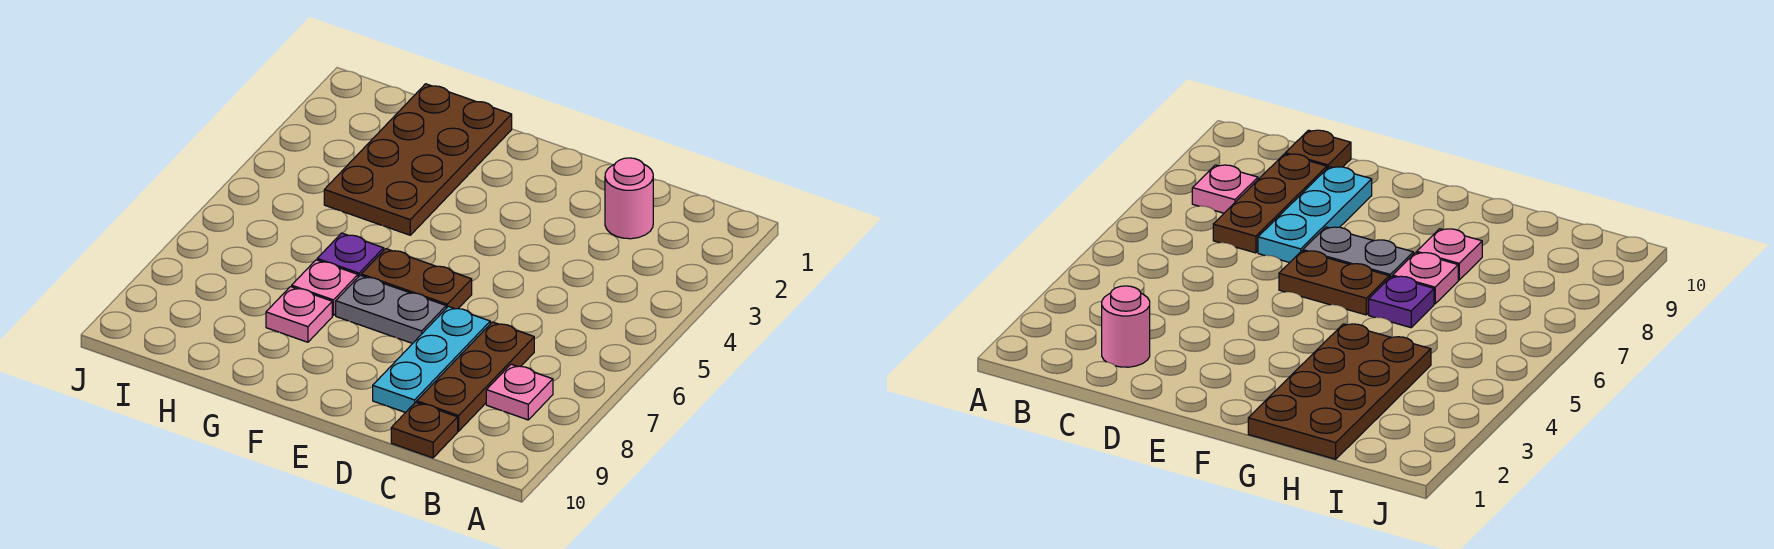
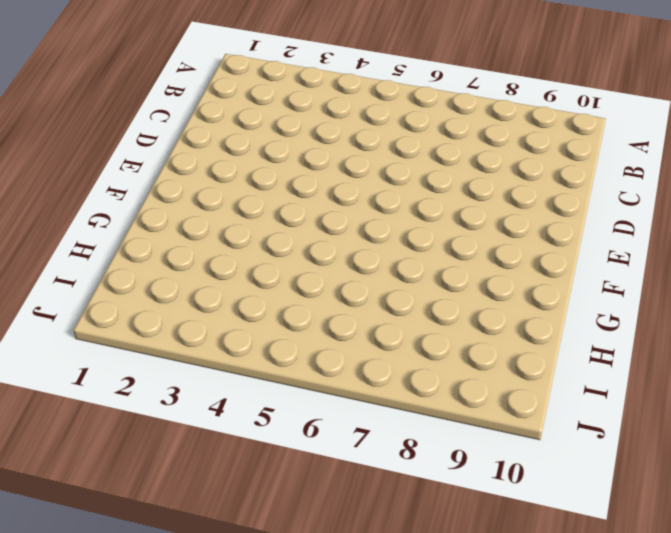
none -> pink 1x1 plate [486,364,553,420]
none -> pink 1x1 round brick [605,158,653,239]

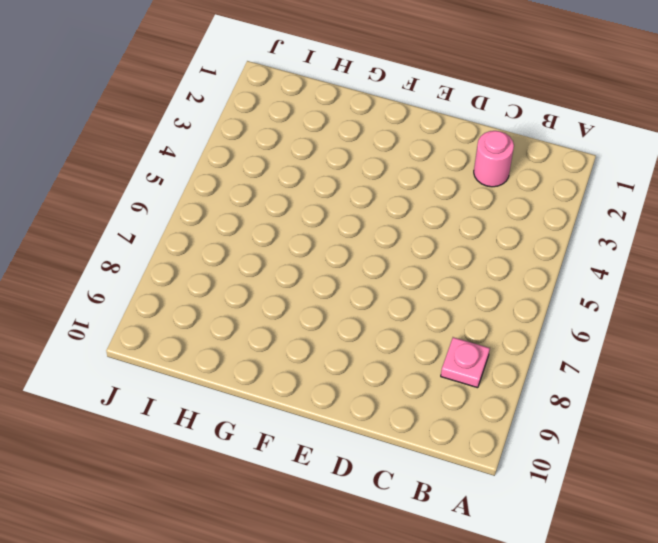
none -> brown 1x3 plate [417,322,534,431]
none -> brown 1x1 plate [391,402,458,458]

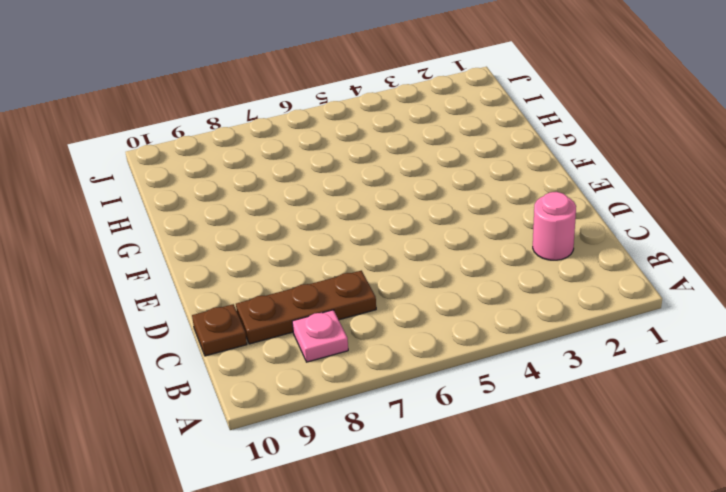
none -> cyan 1x3 plate [373,306,490,413]
none -> brown 1x2 plate [361,249,472,309]

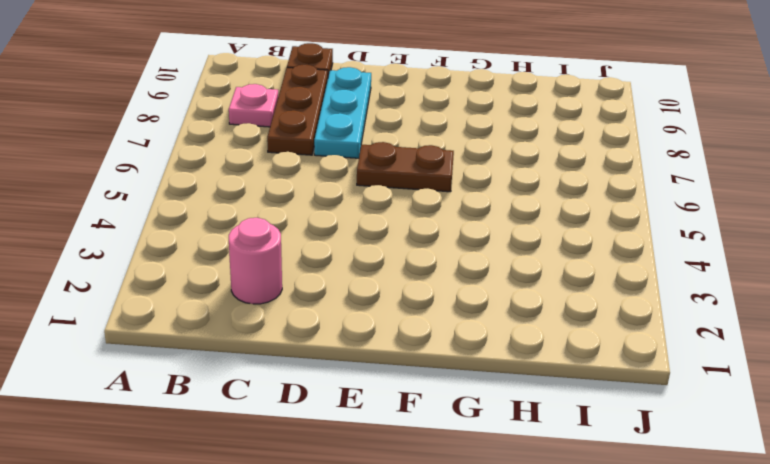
none -> grey 1x2 plate [336,275,446,343]
none -> brown 2x4 plate [324,84,512,235]

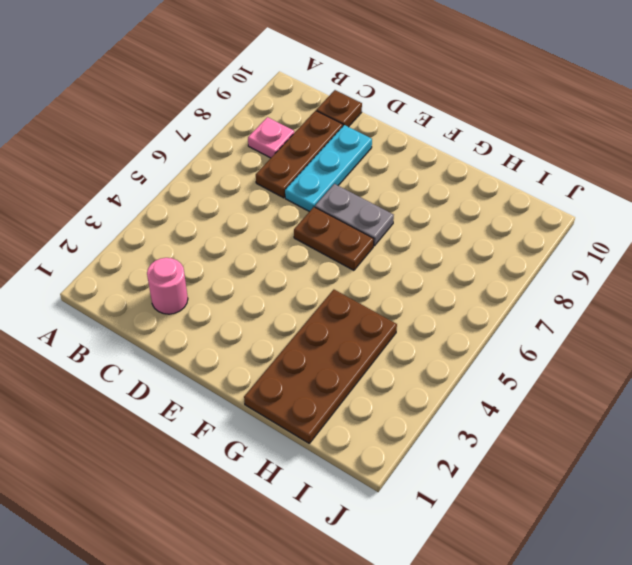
none -> purple 1x1 plate [317,233,384,277]
none -> pink 1x1 plate [291,260,358,316]

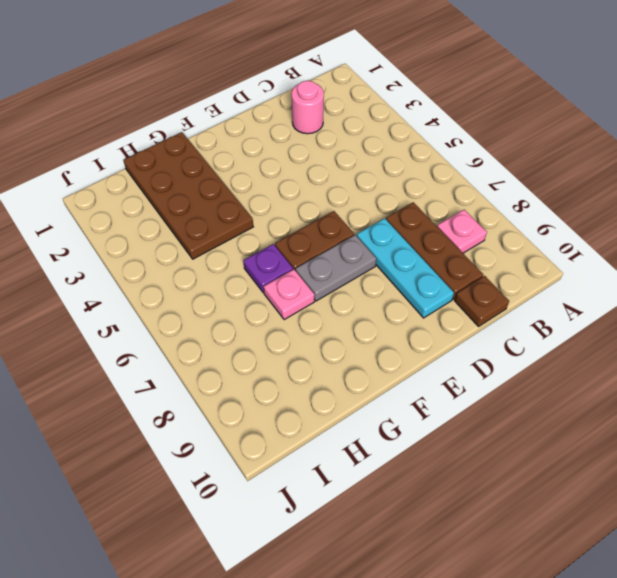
none -> pink 1x1 plate [266,287,332,342]

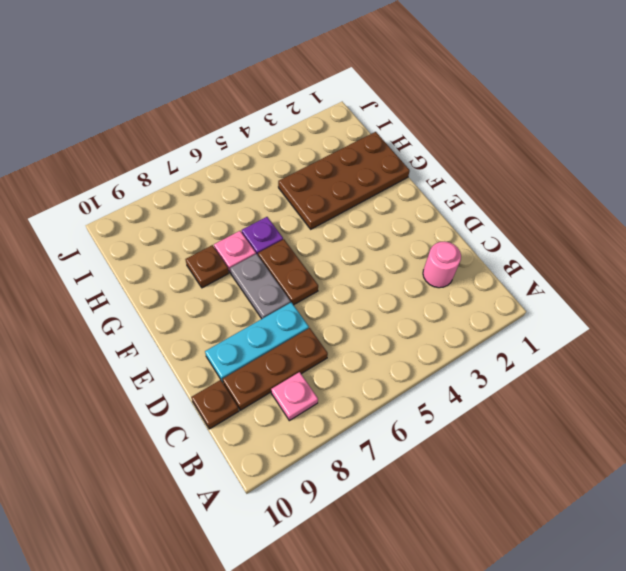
brown 1x1 plate [185,245,229,288] -> pink 1x1 plate [266,287,332,342]

